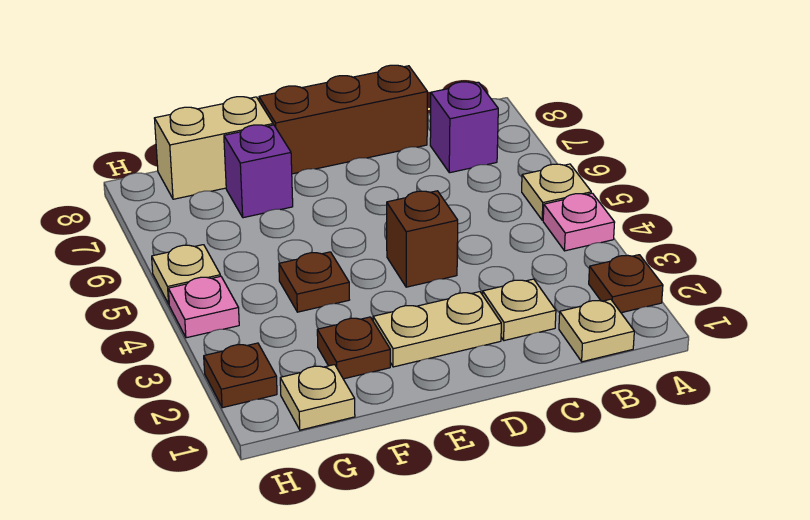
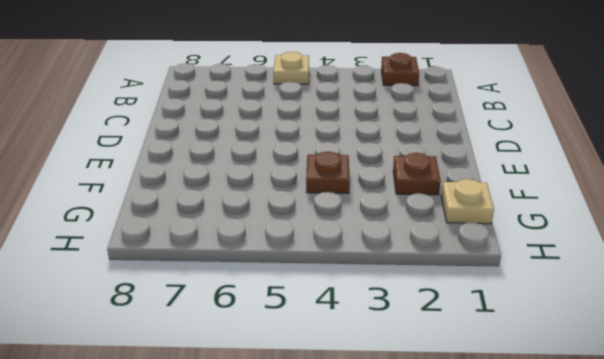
none -> pink 1x1 plate [543,193,615,251]
none -> tan 1x1 plate [559,299,634,362]
none -> purple 1x1 brick [430,82,498,173]

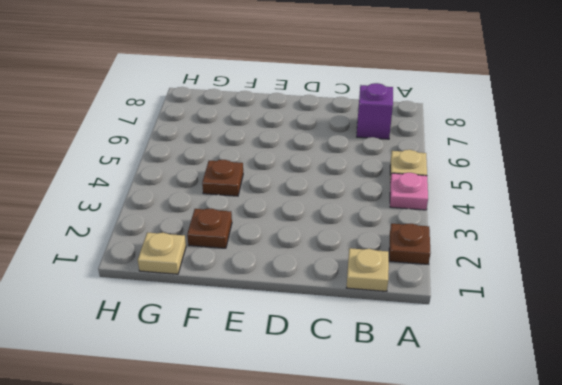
none -> tan 1x1 plate [483,279,556,341]
none -> brown 1x3 brick [259,65,427,174]
none -> tan 1x2 plate [373,292,501,367]

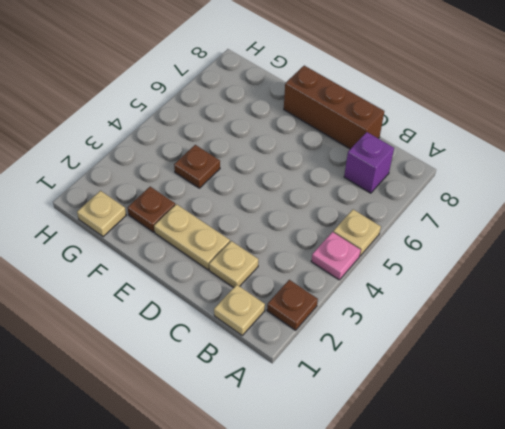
none -> brown 1x1 brick [387,191,458,287]
none -> purple 1x1 brick [224,125,293,218]
none -> tan 1x2 brick [154,97,273,199]

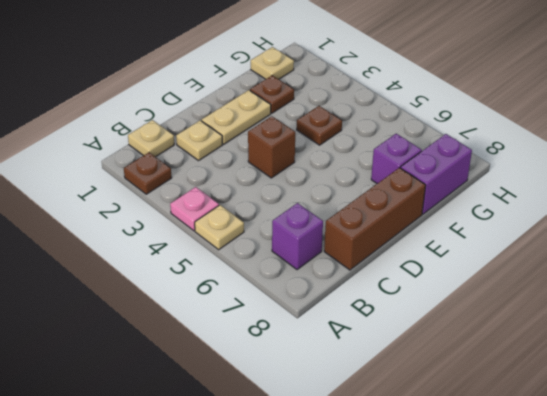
purple 1x2 brick [400,134,472,214] -> tan 1x2 brick [154,97,273,199]
none -> brown 1x1 plate [204,343,277,408]
none -> pink 1x1 plate [168,276,239,338]
none -> tan 1x1 plate [152,245,220,304]

